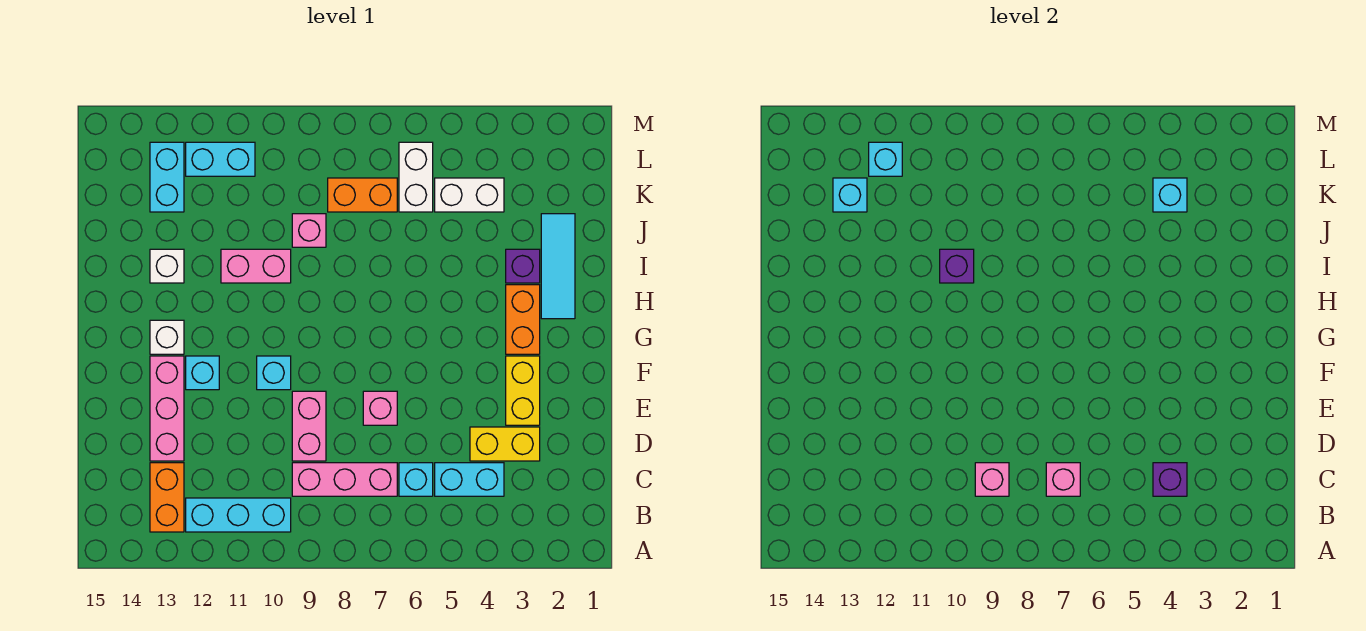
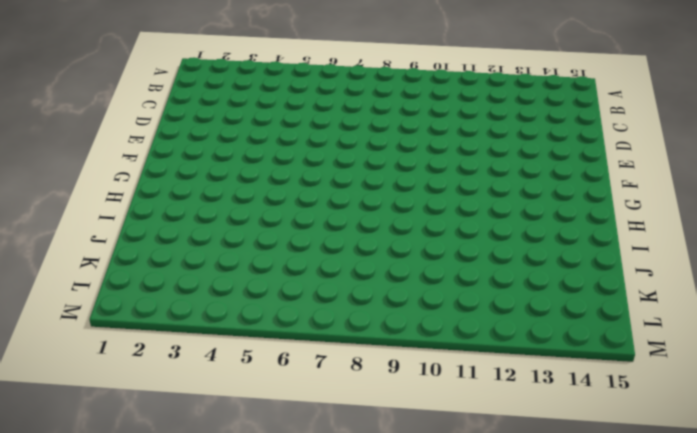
none -> cyan 1x3 brick [186,498,291,532]
none -> orange 1x2 brick [150,463,184,532]
none -> cyan 1x2 brick [435,463,504,496]
none -> cyan 1x1 brick [399,463,433,496]

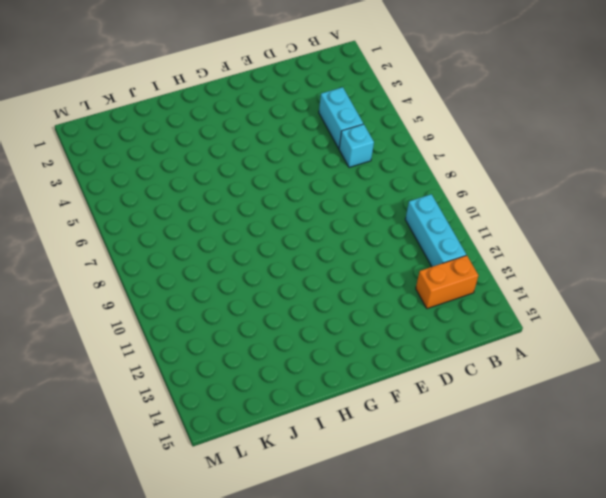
none -> pink 1x3 brick [292,463,397,496]
none -> yellow 1x2 brick [470,427,540,461]
none -> pink 1x2 brick [292,391,326,461]
none -> pink 1x3 brick [150,356,184,461]

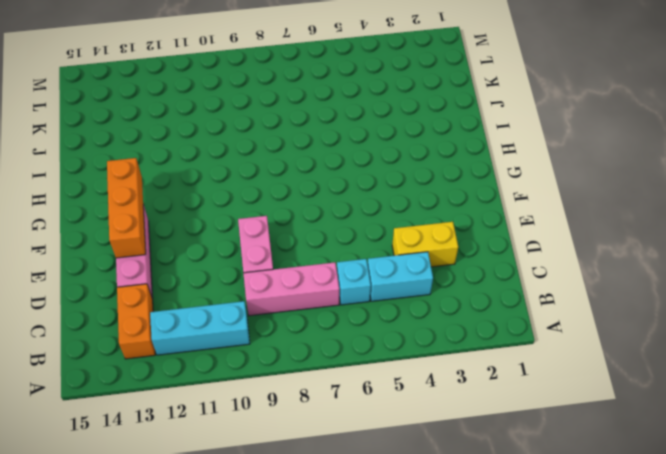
orange 1x3 brick [107,158,146,258] -> none
none -> yellow 1x2 brick [506,356,540,425]
none -> pink 1x1 brick [363,391,397,425]
none -> cyan 1x1 brick [257,356,291,390]
none -> cyan 1x1 brick [186,356,219,390]

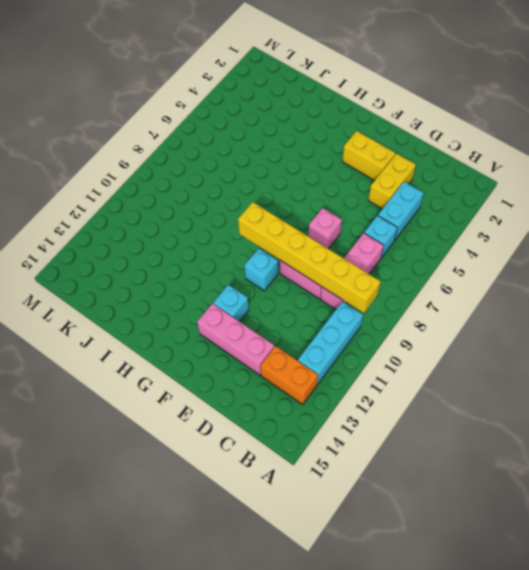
yellow 1x6 brick [238,202,381,313] -> pink 1x1 brick [975,463,1009,496]
none -> orange 1x2 brick [506,285,540,354]
none -> white 1x1 brick [150,320,184,354]
none -> cyan 1x3 tile [541,214,575,319]
none -> purple 1x1 brick [506,249,540,283]

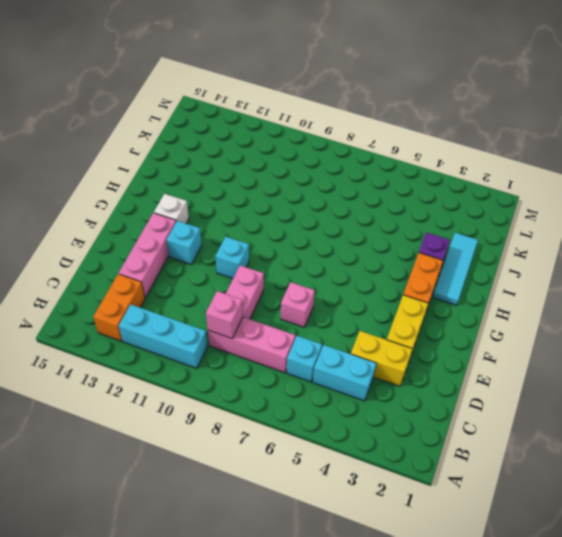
none -> pink 1x2 brick [221,249,291,283]
none -> white 1x1 brick [150,249,184,283]
none -> pink 1x1 brick [292,214,326,247]
none -> white 1x2 brick [435,178,504,212]

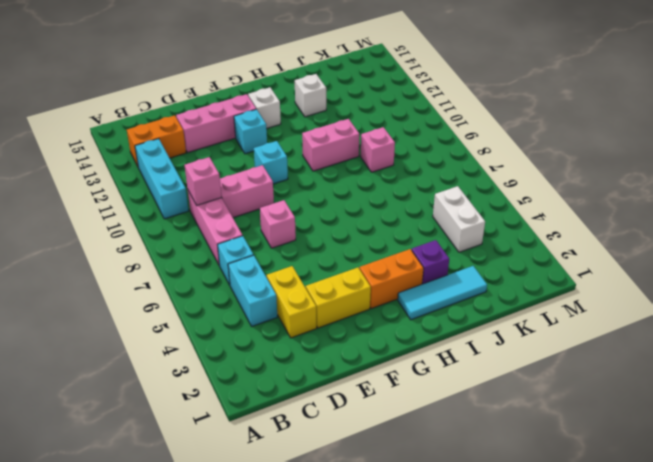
pink 1x2 brick [302,119,359,171] -> pink 1x2 brick turned to [221,249,291,283]
none -> white 1x2 brick [399,142,433,212]
none -> orange 1x2 brick [328,178,397,212]
none -> cyan 1x2 brick [150,142,184,212]
none -> cyan 1x2 brick [186,142,255,176]

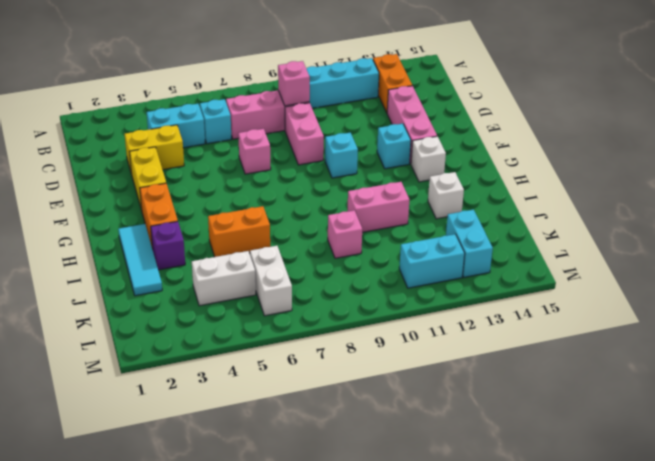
orange 1x2 brick [208,206,270,257] -> orange 1x2 brick moved to [328,178,397,212]
none -> purple 1x1 brick [1153,463,1187,496]
none -> pink 1x1 brick [1046,463,1080,496]
none -> purple 1x1 brick [940,249,974,283]
none -> cyan 1x1 brick [1153,178,1187,212]

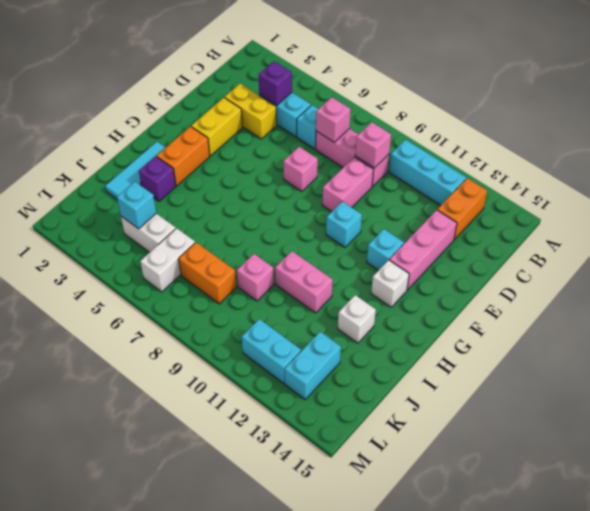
none -> purple 1x1 brick [940,249,974,283]
none -> cyan 1x1 brick [833,178,867,212]
none -> cyan 1x1 brick [869,142,902,176]

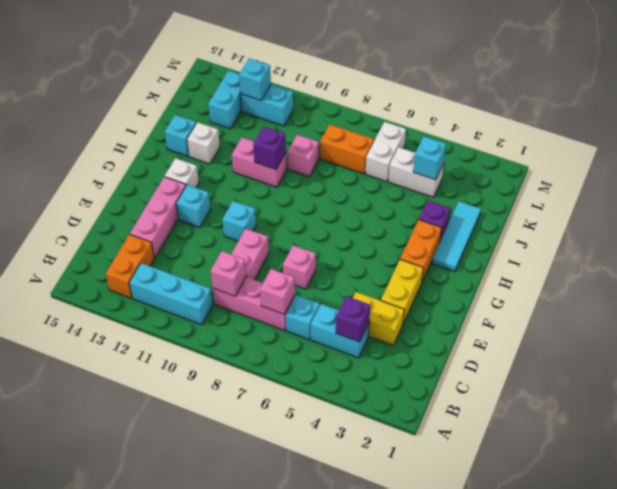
cyan 1x1 brick [165,115,196,156] -> cyan 1x1 brick moved to [833,178,867,212]

